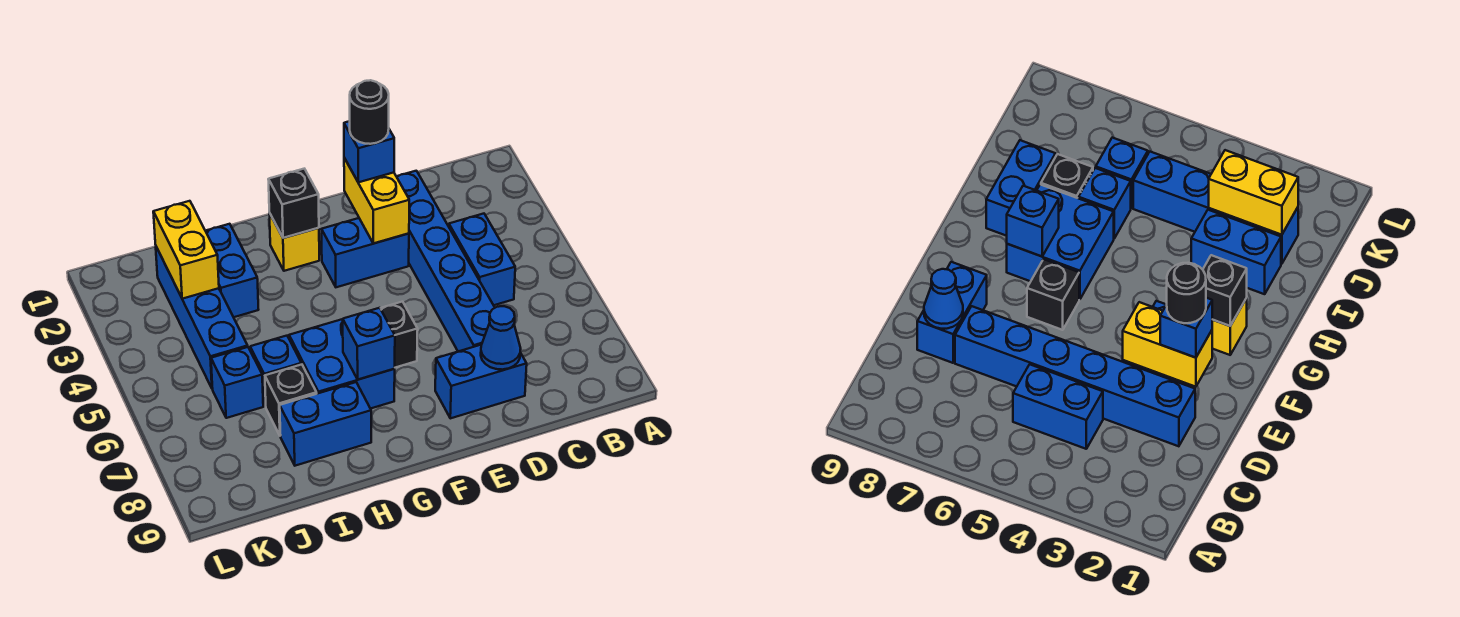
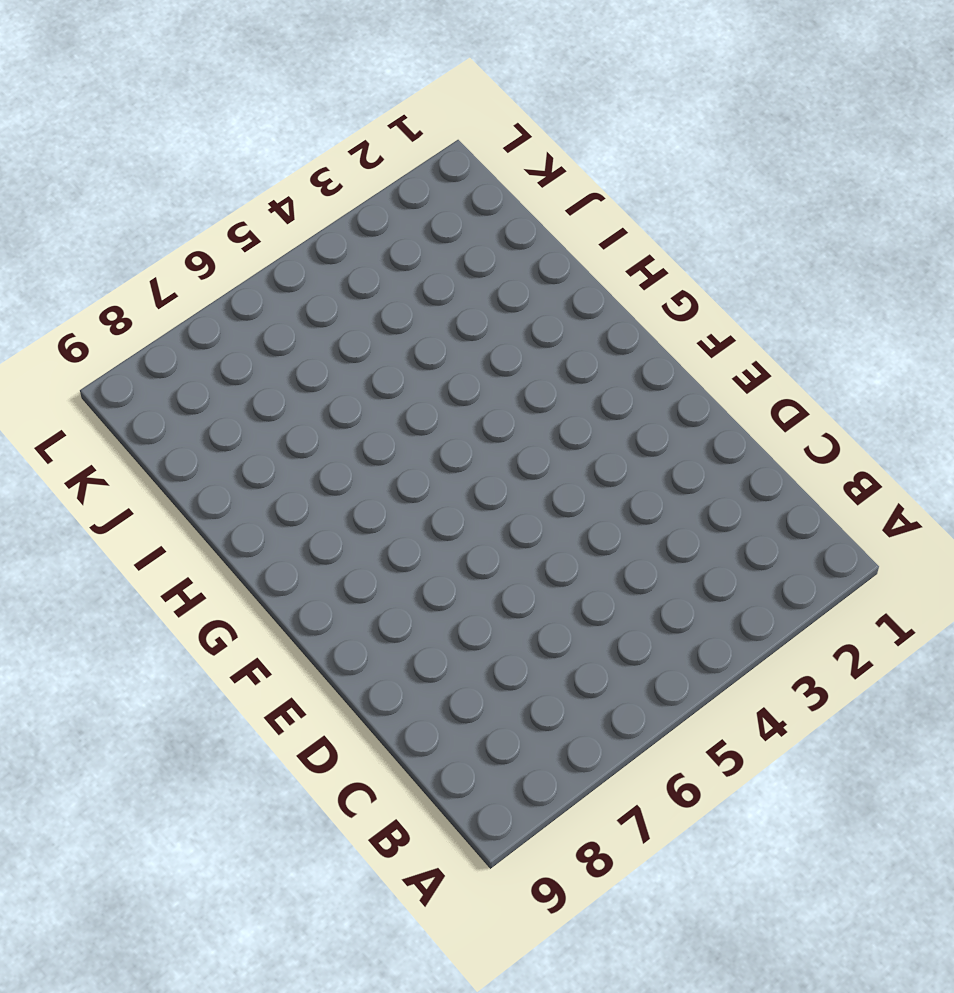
none -> blue 1x2 brick [449,214,515,305]
none -> blue 1x6 brick [396,171,495,352]
none -> blue 1x2 brick [435,345,527,418]

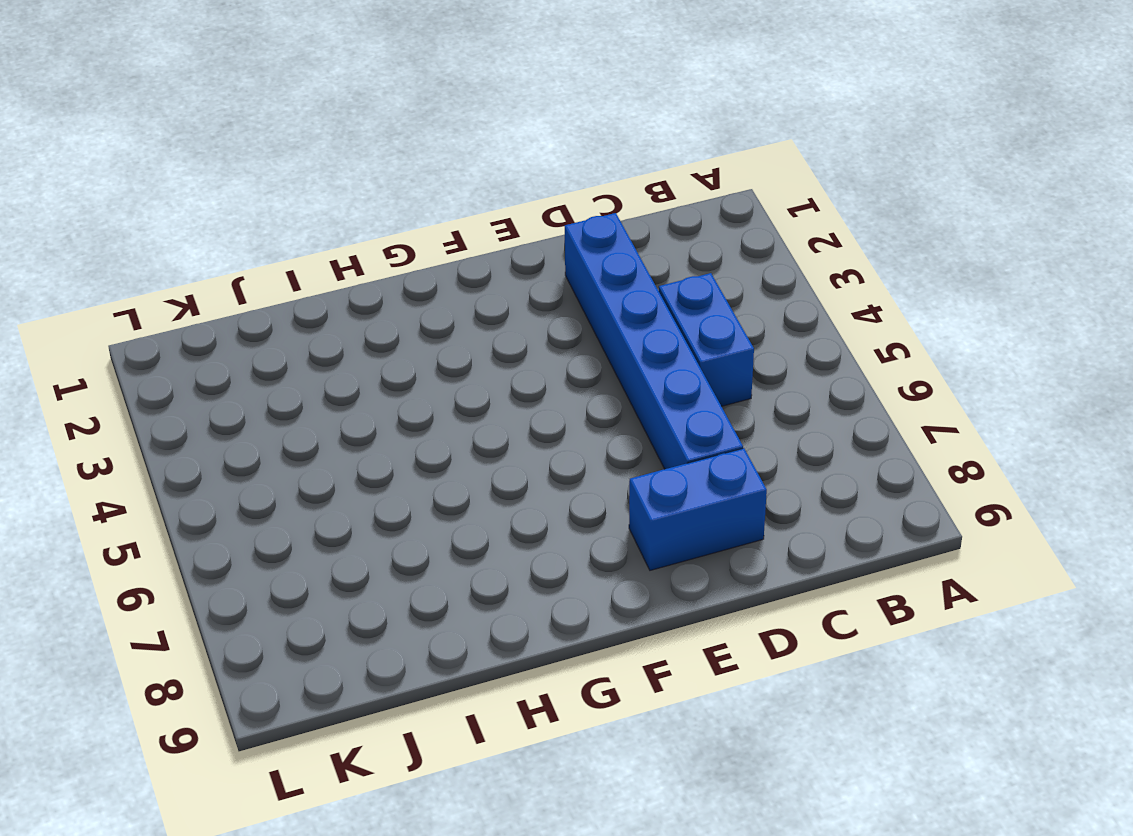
none -> blue 1x2 brick [321,218,409,287]
none -> black 1x1 brick [380,302,418,368]
none -> yellow 1x1 brick [269,213,319,271]

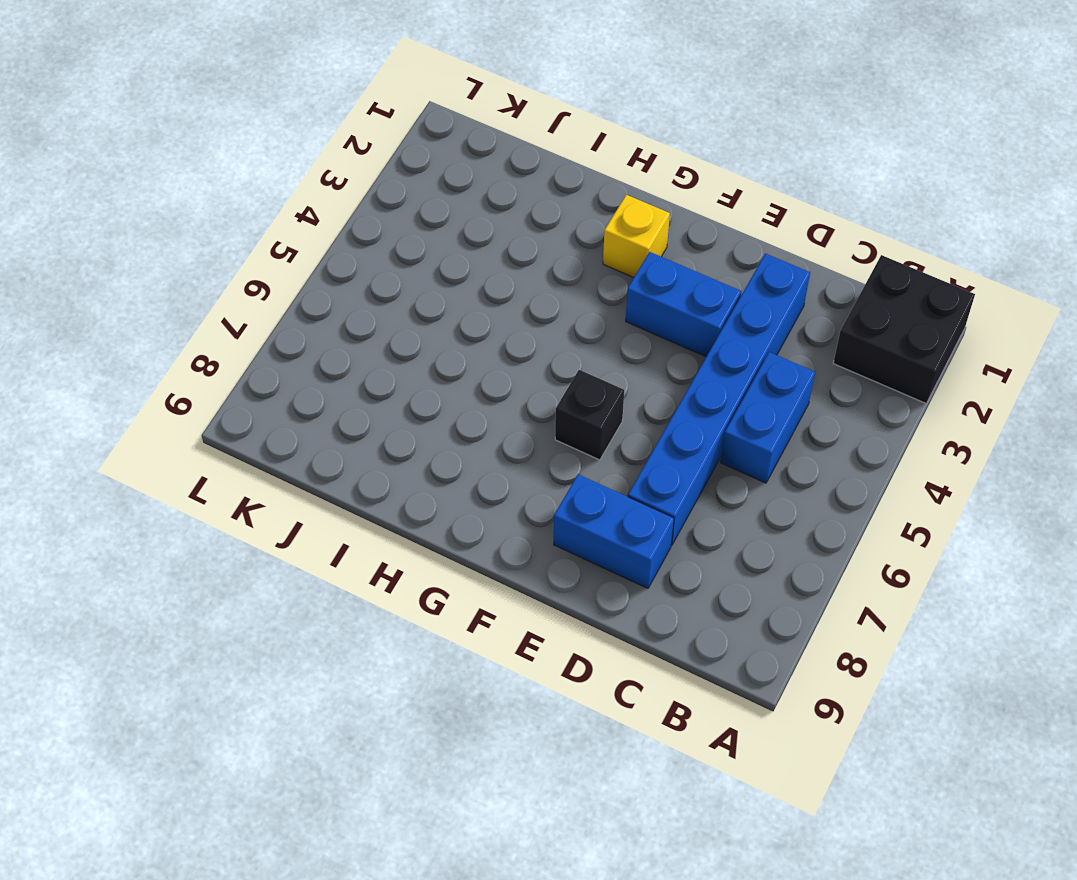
black 2x2 brick [833,255,975,403] -> none
none -> blue 2x2 brick [289,319,395,409]
none -> blue 1x2 brick [280,382,371,466]
none -> blue 1x2 brick [206,224,259,317]

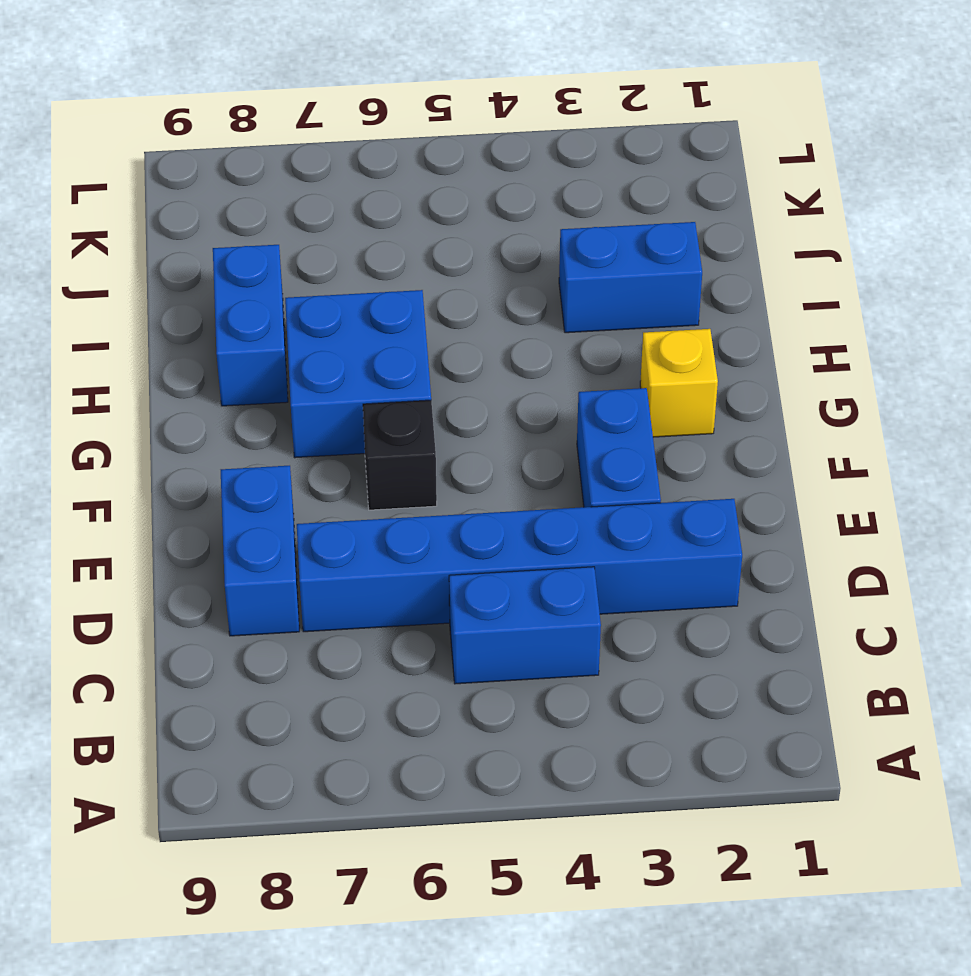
none -> blue 1x1 brick [250,336,301,406]
none -> black 1x1 brick [265,364,317,436]
none -> blue 1x4 brick [156,247,248,389]

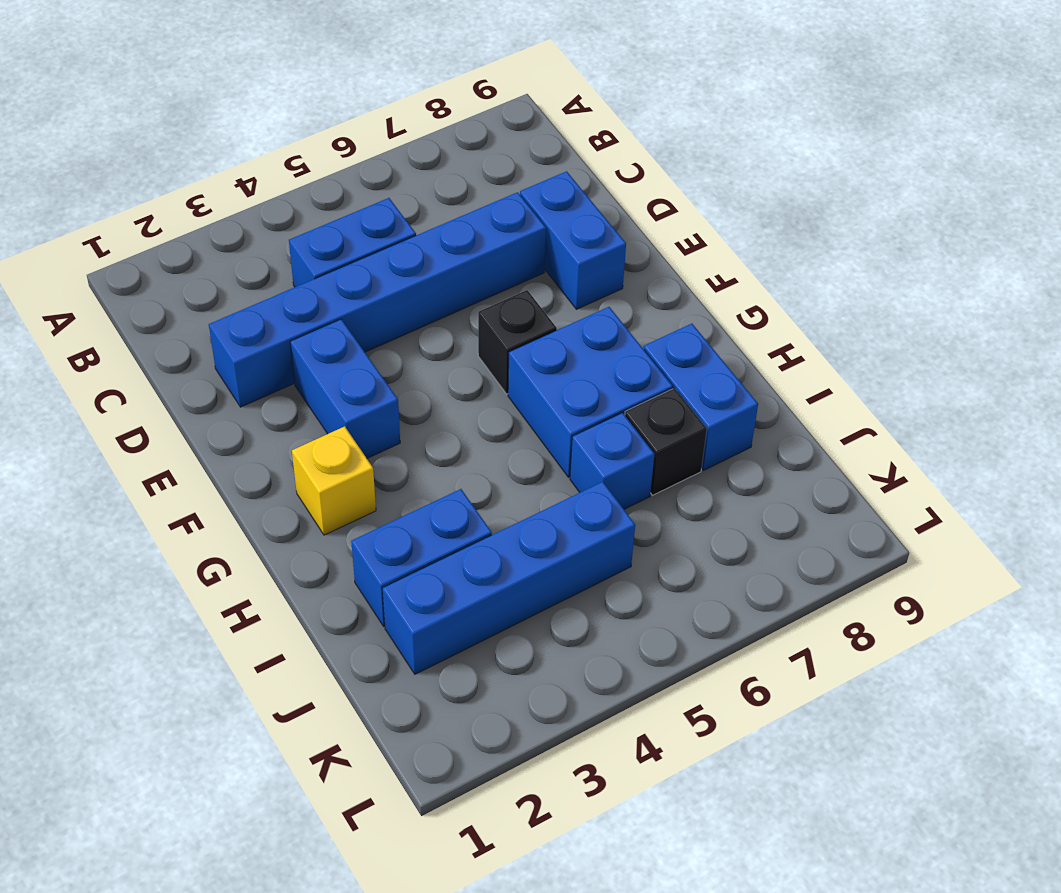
none -> blue 1x1 brick [211,347,263,418]
none -> blue 1x1 cone [481,306,521,370]
none -> yellow 1x2 brick [344,158,409,243]

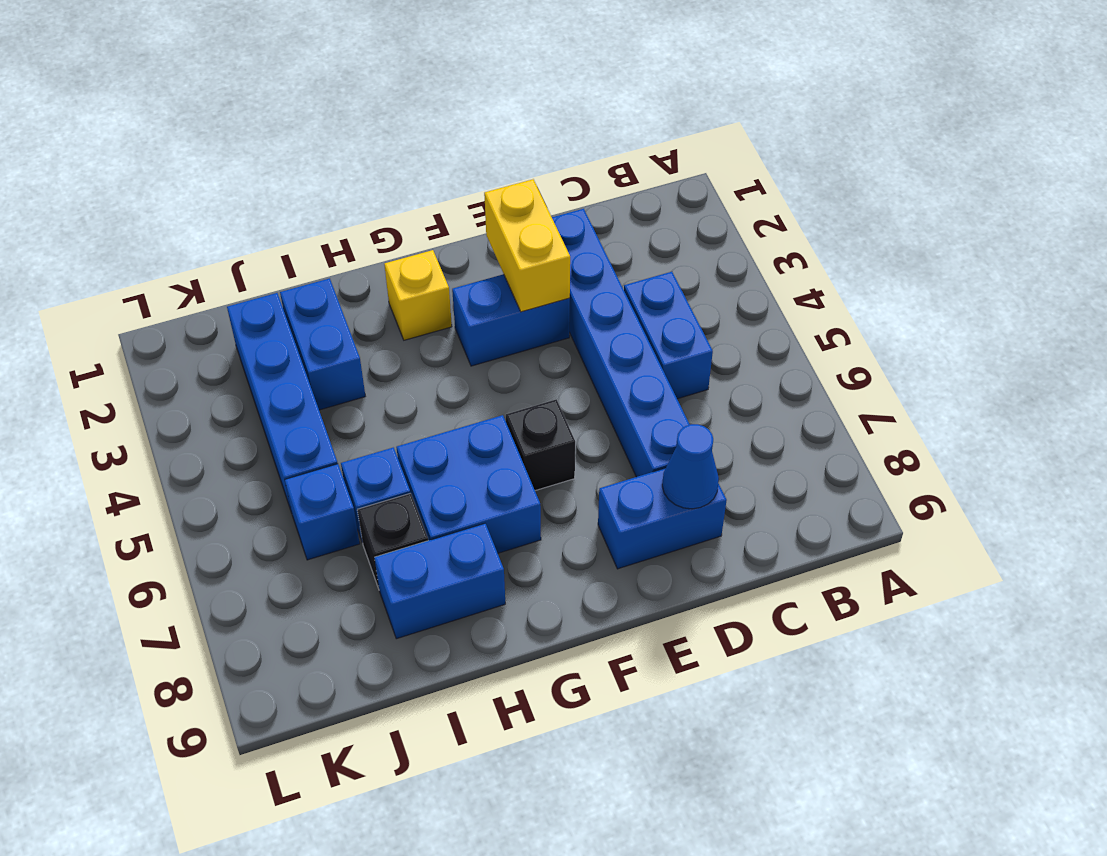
none -> black 1x1 brick [268,169,319,238]
none -> blue 1x1 brick [343,308,395,380]
none -> yellow 1x2 brick [153,201,219,299]

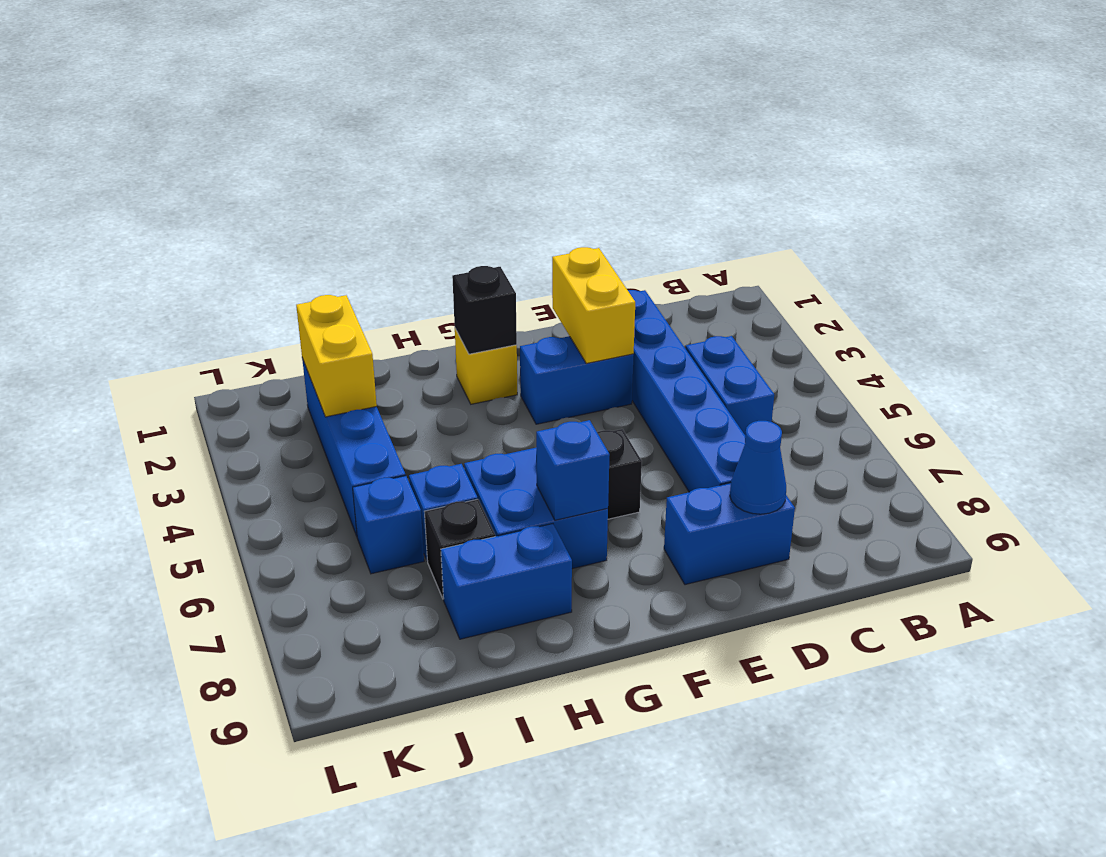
none -> blue 1x2 brick [206,224,259,317]
none -> blue 1x1 brick [344,121,394,182]
none -> black 1x1 round brick [350,80,389,144]

